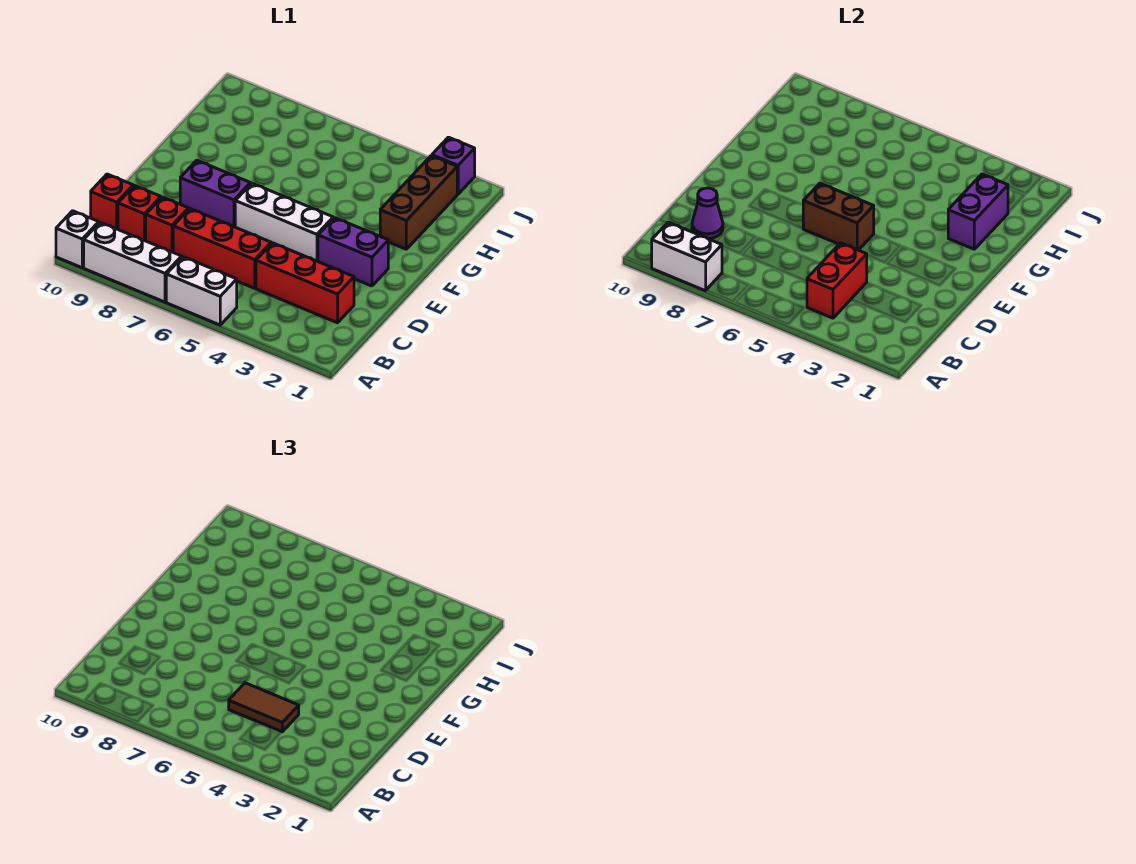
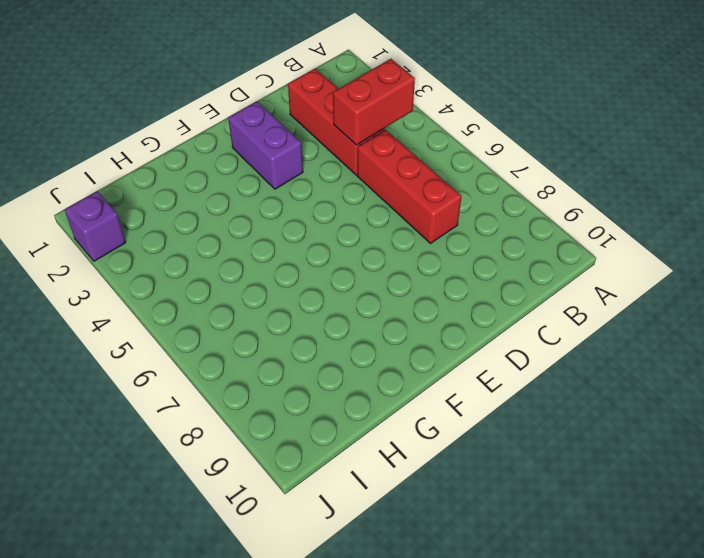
none -> white 1x2 brick [166,257,237,325]
none -> white 1x3 brick [84,222,182,302]
none -> white 1x1 brick [56,211,99,268]

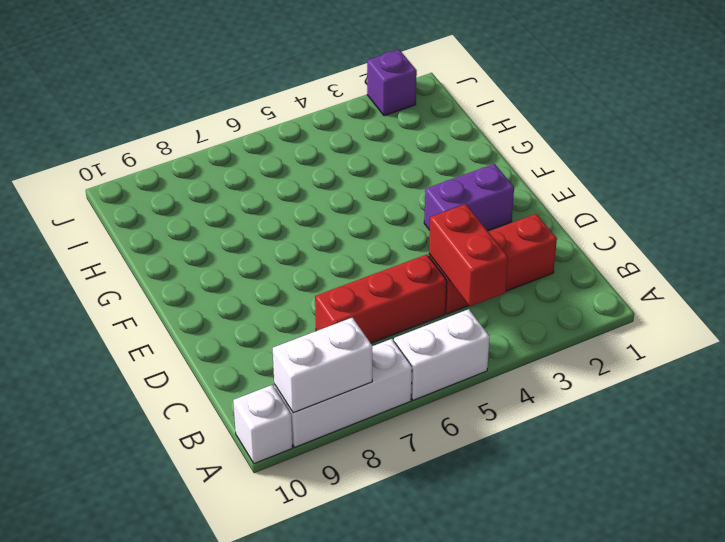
none -> red 1x1 brick [146,197,188,252]
none -> red 1x1 brick [118,186,161,241]
none -> red 1x1 brick [91,174,133,229]

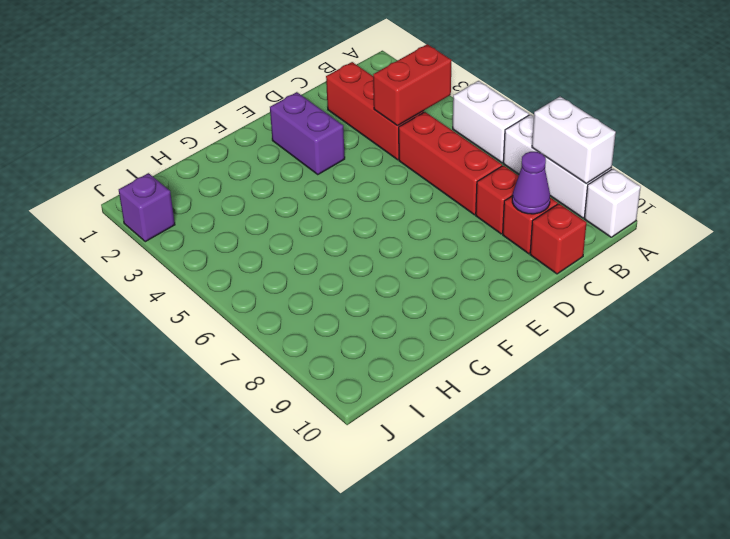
none -> white 1x3 brick [235,183,333,261]
none -> purple 1x2 brick [180,160,250,227]
none -> brown 1x3 brick [380,156,457,249]

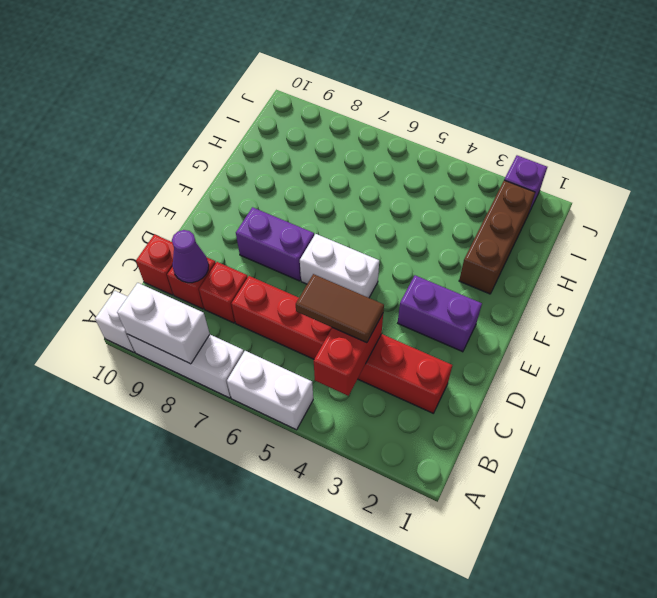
white 1x2 brick [300,234,379,298] -> white 1x3 brick [235,183,333,261]
none -> brown 1x2 brick [803,183,874,250]
none -> purple 1x2 brick [948,174,1008,249]

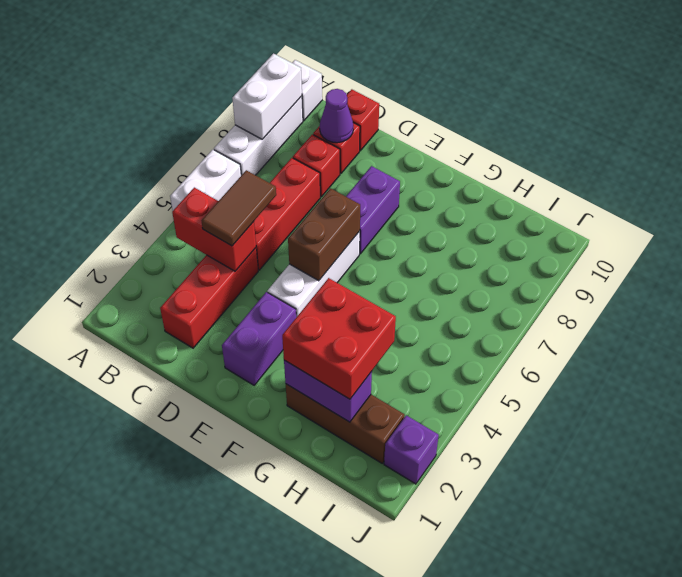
red 2x2 brick [282,278,396,399] -> none

